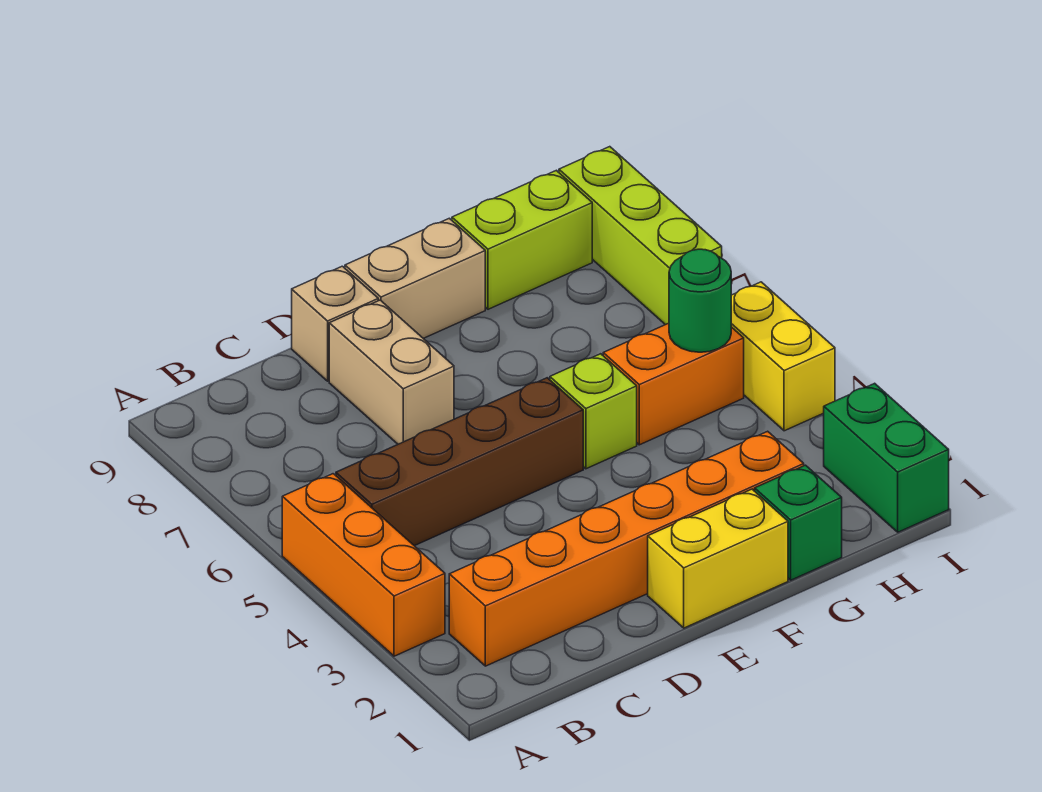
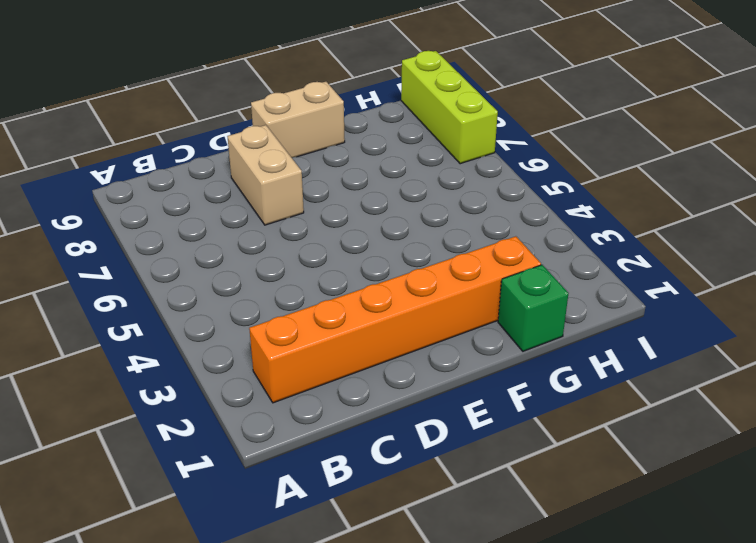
none -> orange 1x3 brick [282,474,445,656]
none -> brown 1x4 brick [336,378,583,546]
none -> tan 1x1 brick [292,266,378,381]

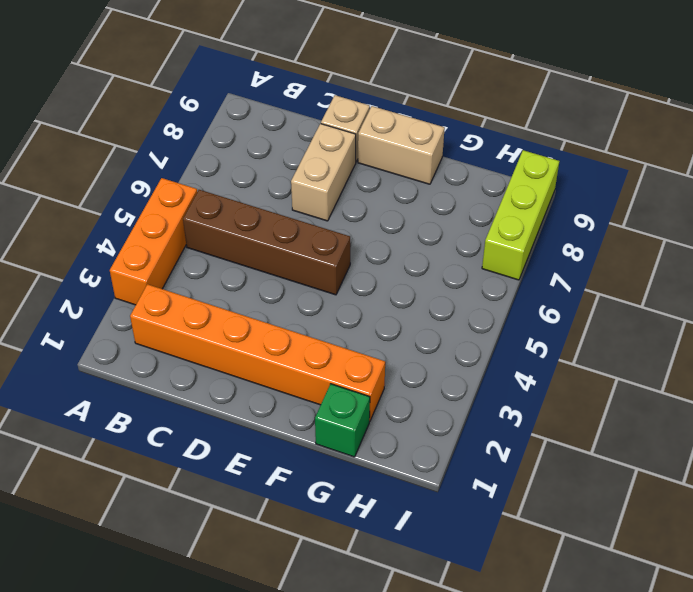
none -> yellow 1x2 brick [648,489,788,628]
none -> lime 1x1 brick [550,354,637,469]
none -> orange 1x2 brick [603,323,744,445]

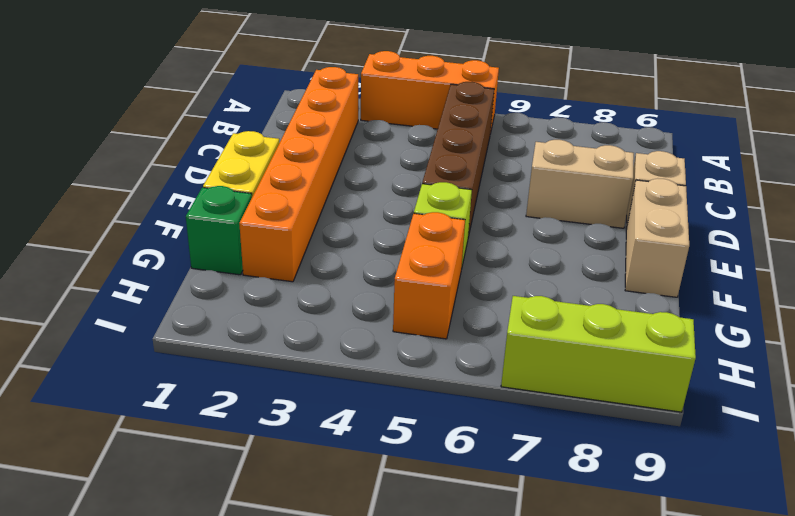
none -> lime 1x2 brick [452,170,592,309]
none -> green 1x2 brick [824,383,949,532]
none -> yellow 1x2 brick [731,282,835,431]

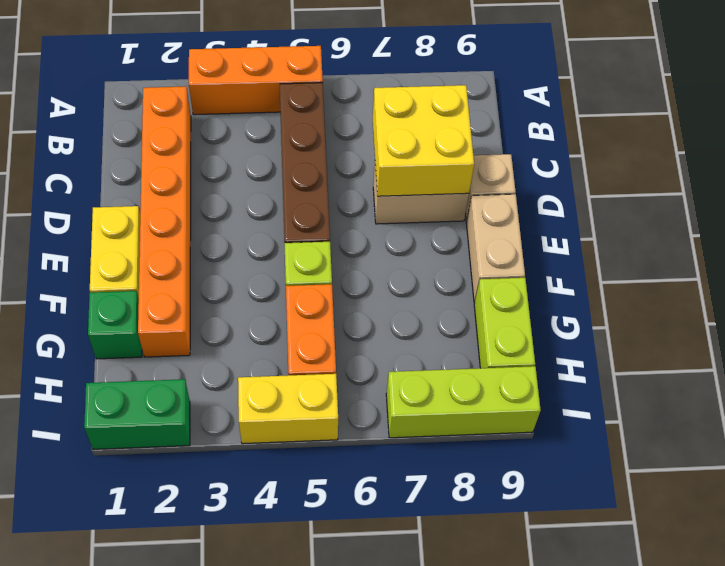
yellow 2x2 brick [373,85,474,196] -> none
none -> green 1x1 round brick [669,249,731,352]

